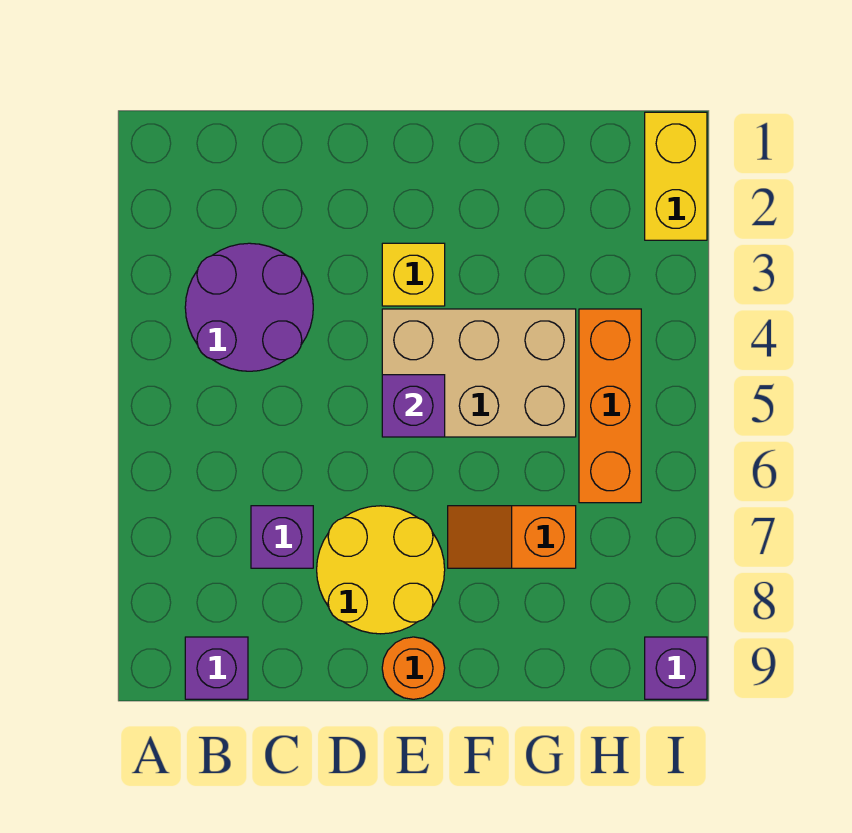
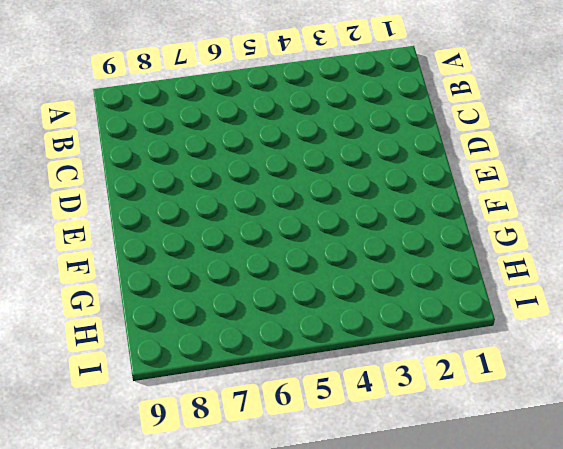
none -> purple 2x2 round brick [185,243,313,371]
none -> purple 1x1 brick [185,637,248,699]
none -> purple 1x1 brick [251,506,313,568]

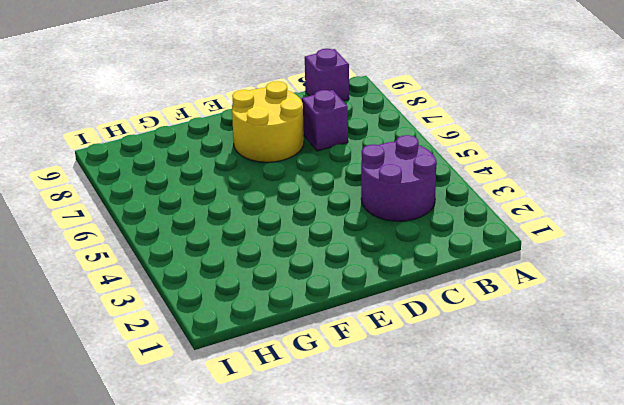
none -> yellow 1x1 brick [382,243,445,306]
none -> tan 2x3 brick [382,309,576,437]
none -> orange 1x1 round brick [382,637,445,699]

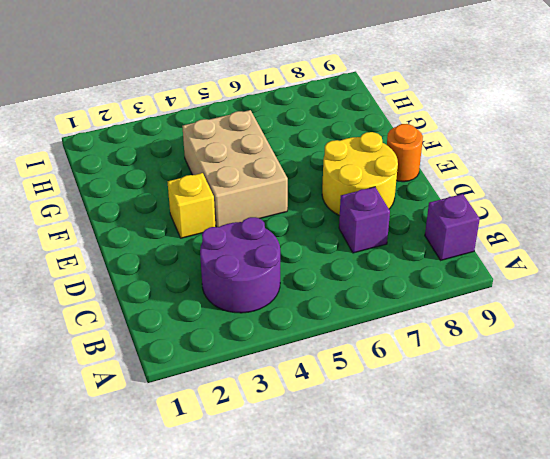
none -> orange 1x2 slope [448,506,576,568]
none -> orange 1x3 brick [579,309,641,503]
none -> yellow 1x2 brick [645,112,707,240]

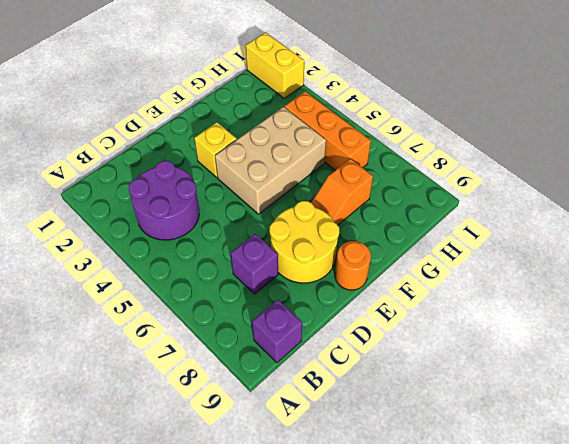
none -> purple 1x1 brick [645,637,707,699]
none -> purple 1x1 brick [382,375,445,437]

